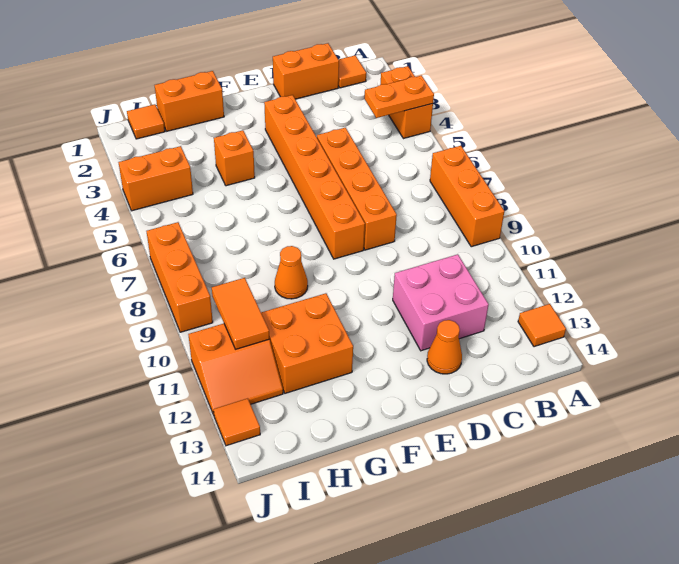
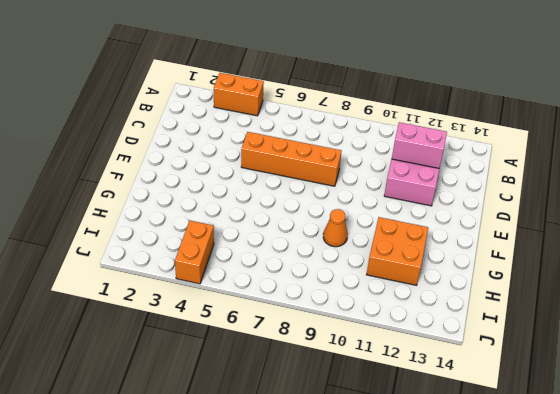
pink 1x2 brick [392,122,447,168] -> none
none -> orange 1x3 brick [430,146,504,247]
none -> orange 1x1 tile [518,304,566,347]
none -> orange 1x1 tile [338,55,366,88]

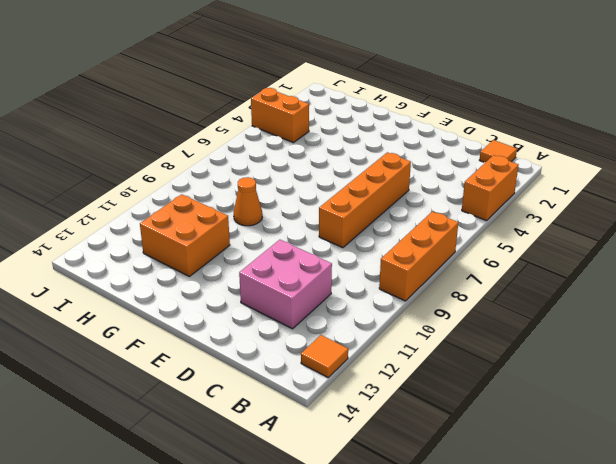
none -> orange 1x2 brick [273,43,339,99]
none -> orange 1x1 cone [427,320,462,374]
none -> orange 1x6 brick [264,95,365,259]

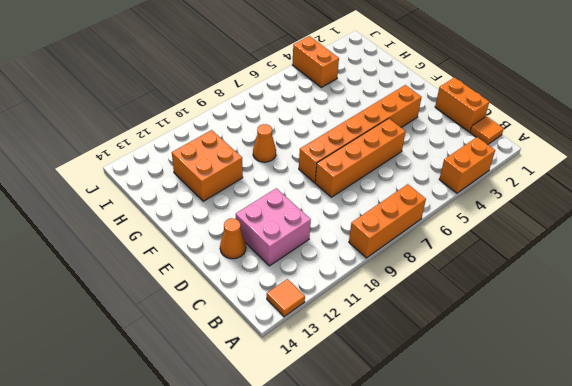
none -> orange 1x2 brick [155,71,224,131]
none -> orange 1x1 brick [214,130,255,186]
none -> orange 1x1 tile [127,104,165,139]

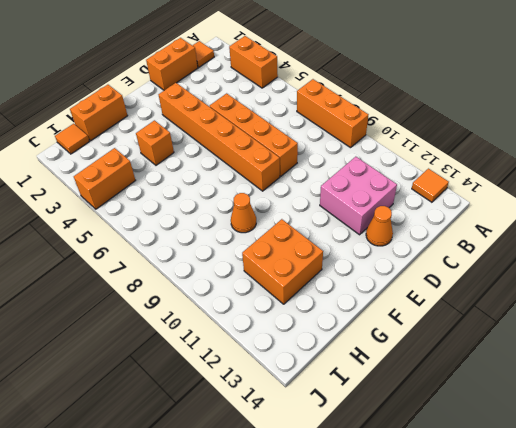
none -> orange 2x2 slope [188,324,283,415]
none -> orange 1x3 brick [147,222,213,332]
none -> orange 1x1 tile [213,398,260,446]

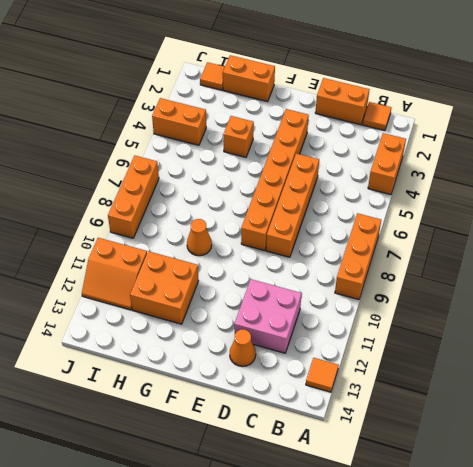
none -> orange 1x1 tile [213,398,260,446]
none -> orange 1x2 plate [365,75,434,118]
none -> orange 1x2 tile [212,278,269,349]

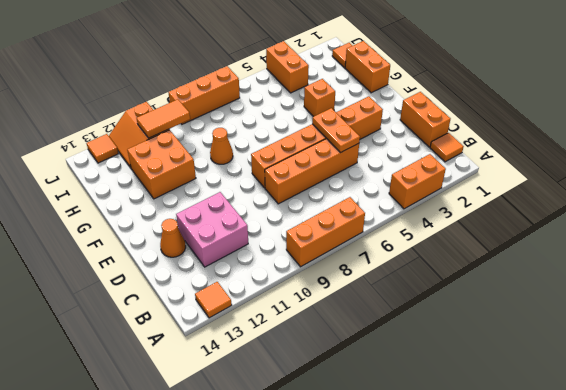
orange 1x2 plate [312,108,360,153] -> orange 1x2 plate moved to [365,75,434,118]

